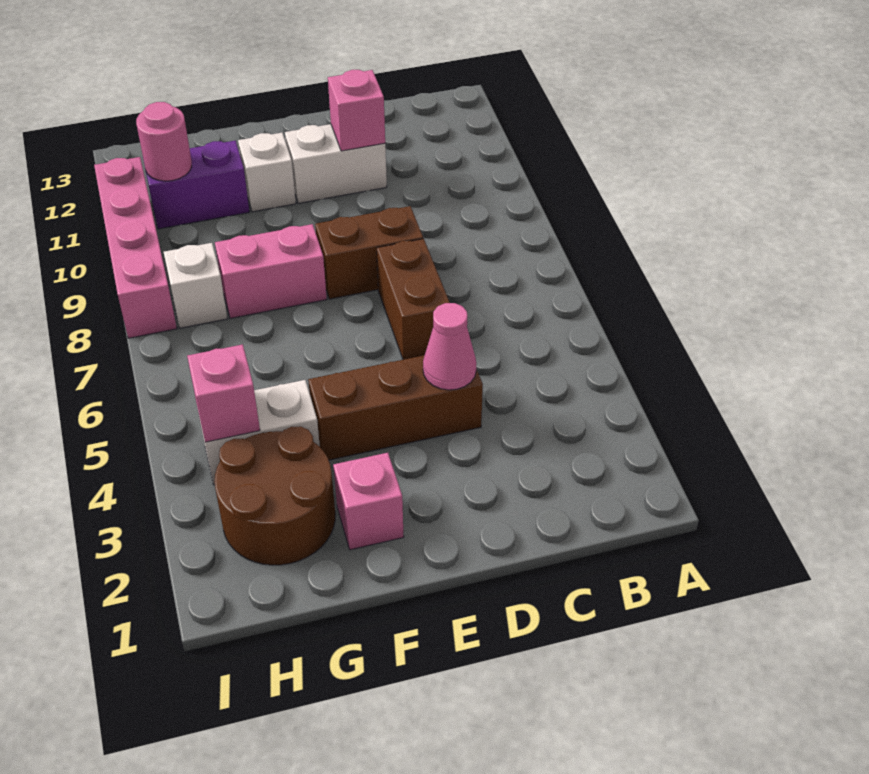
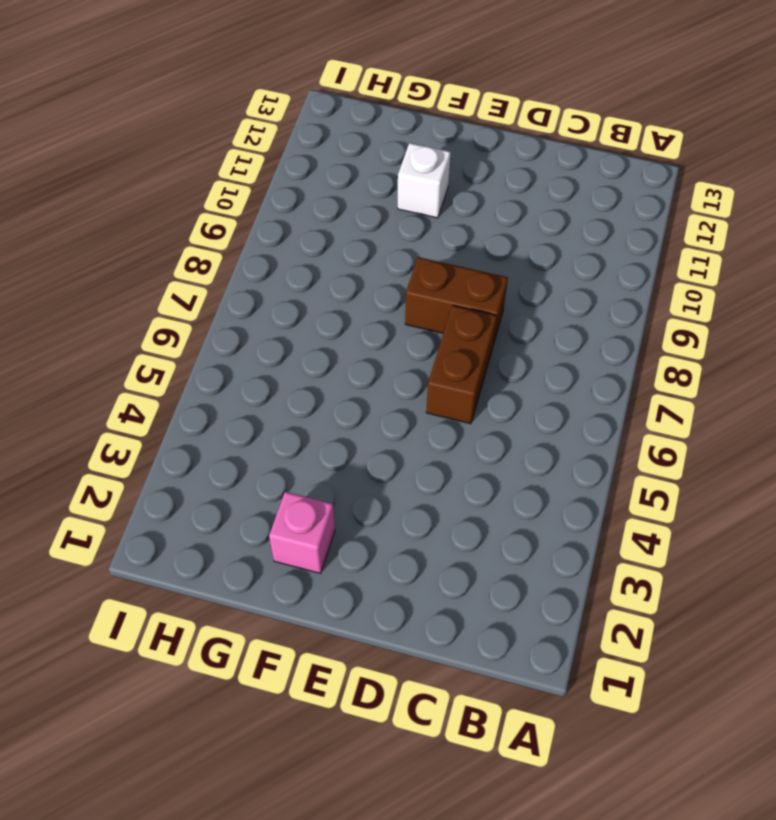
none -> brown 1x3 brick [308,355,483,460]
none -> white 1x2 brick [285,124,387,204]
none -> pink 1x2 brick [215,224,327,318]

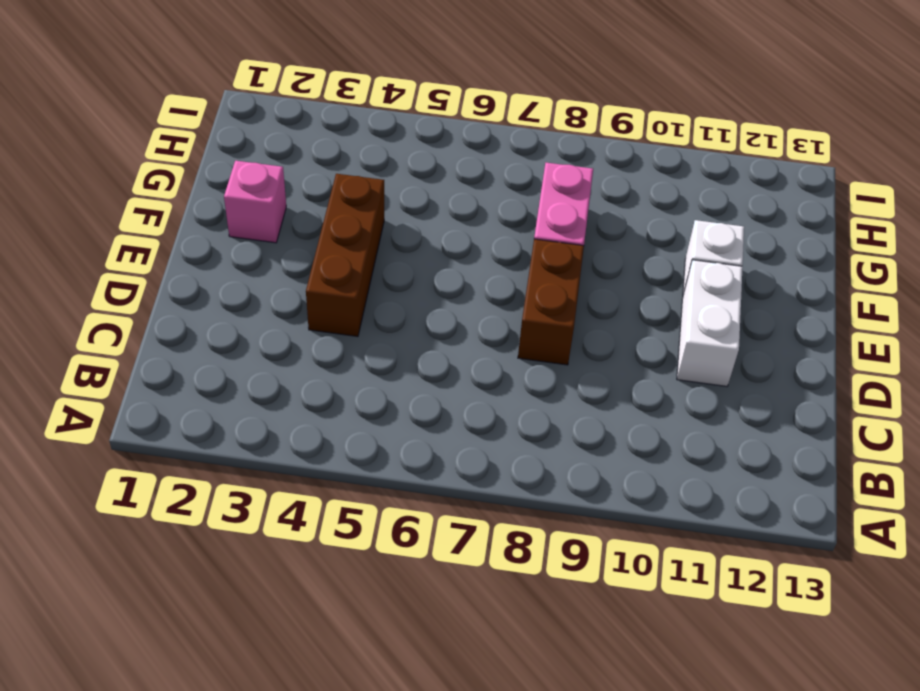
none -> brown 1x2 brick [377,239,450,360]
none -> brown 2x2 round brick [214,426,335,565]
none -> white 1x2 brick [198,380,320,485]

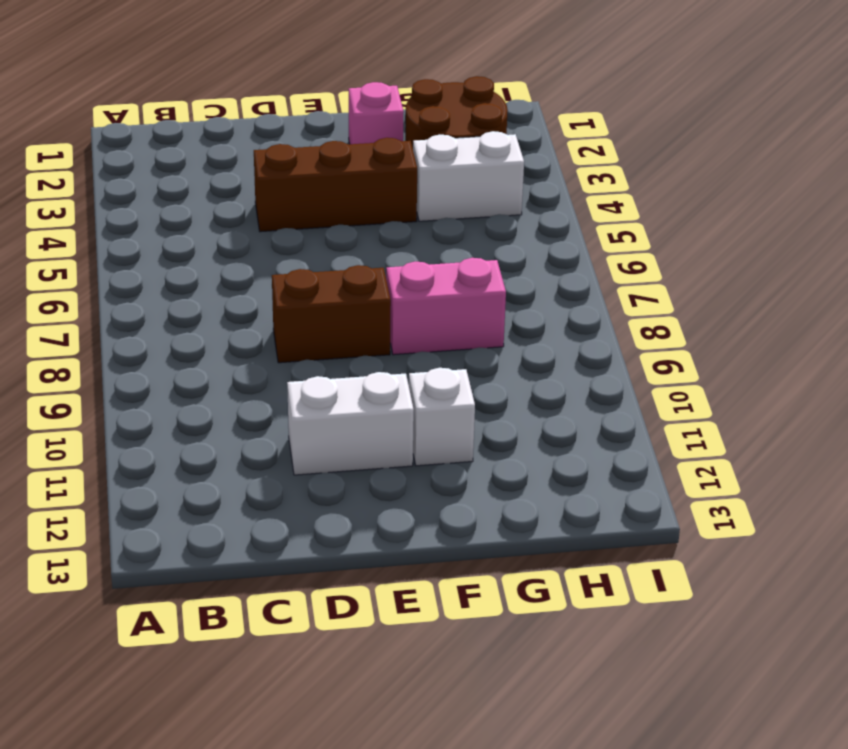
none -> brown 1x2 brick [377,239,450,360]
none -> purple 1x2 brick [146,141,250,229]
none -> white 1x1 brick [164,243,227,328]

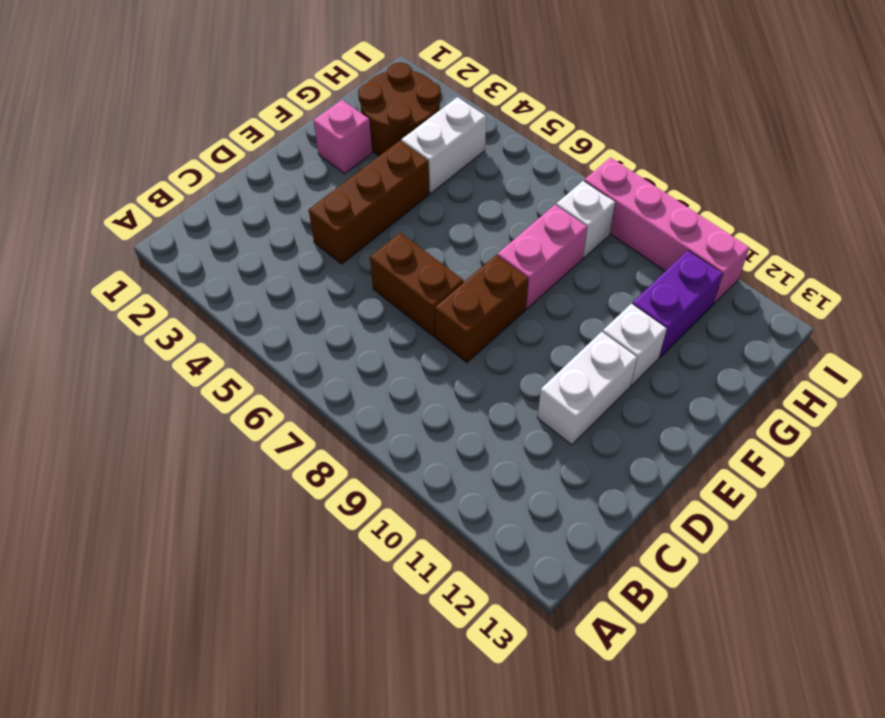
none -> pink 1x1 cone [423,303,476,390]
none -> pink 1x1 brick [328,70,385,151]
none -> pink 1x1 brick [187,344,260,442]

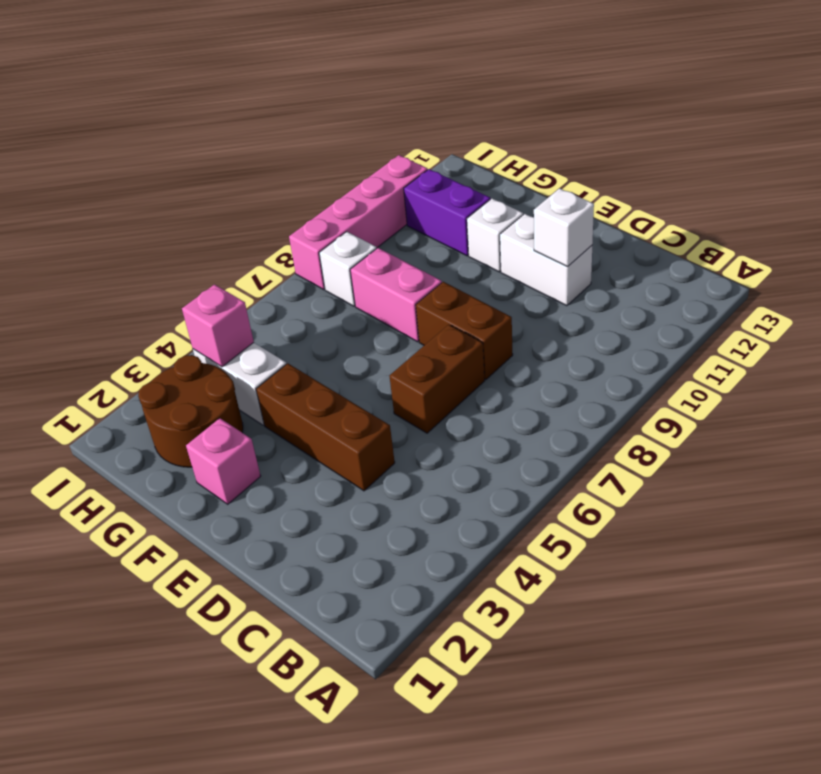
white 1x1 brick [534,188,594,266] -> pink 1x1 brick [328,70,385,151]
none -> pink 1x1 cone [423,303,476,390]
none -> pink 1x1 round brick [136,102,192,181]

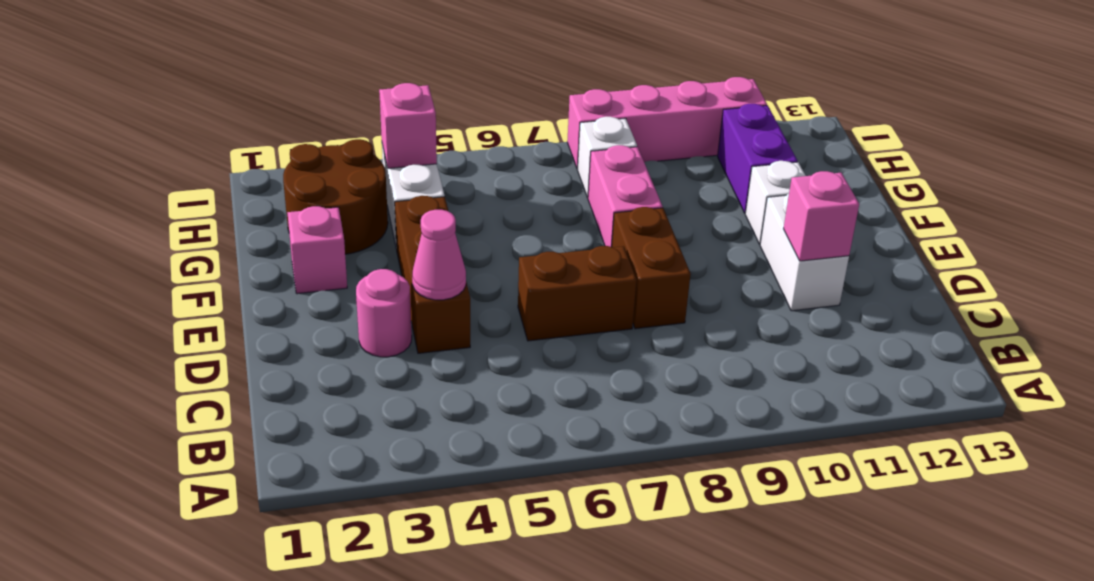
pink 1x1 round brick [356,269,412,357] -> pink 1x1 round brick moved to [136,102,192,181]

